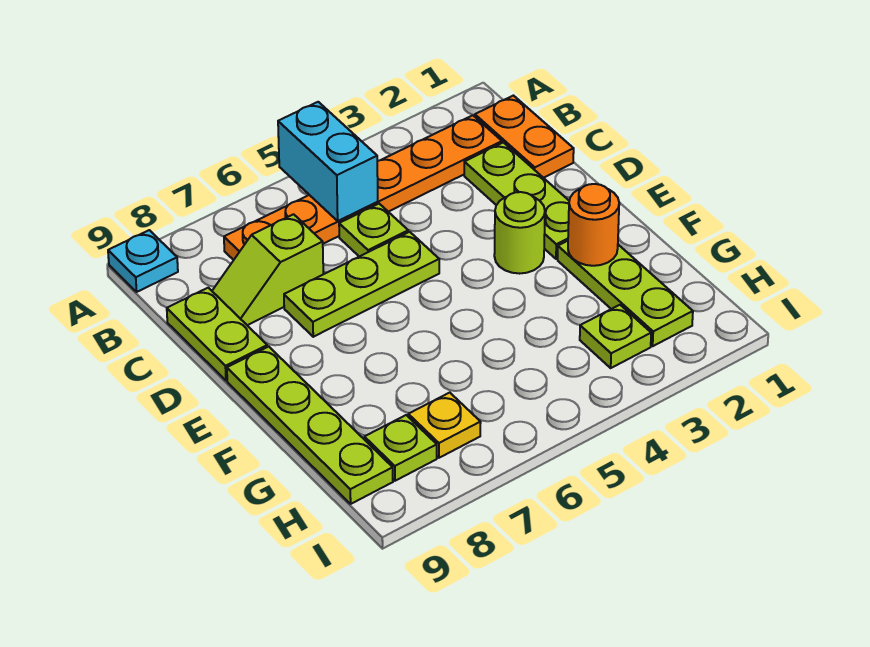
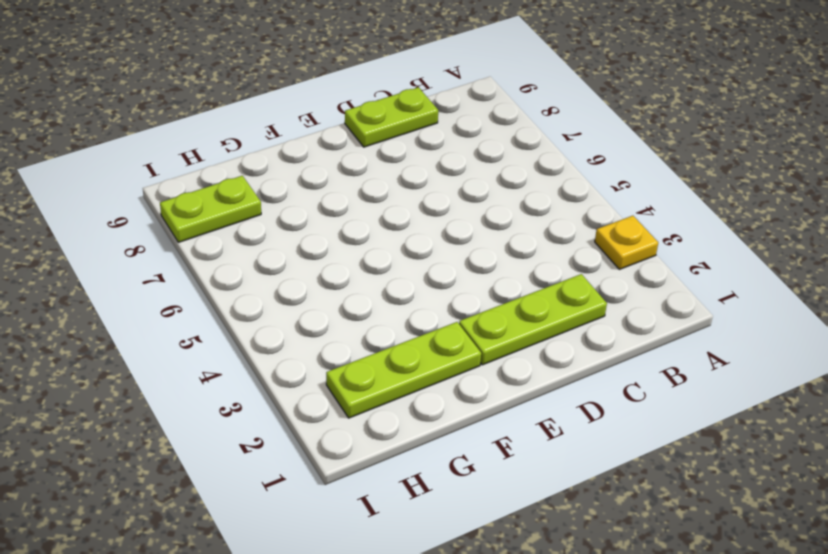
yellow 1x1 plate [595,216,658,269] -> yellow 1x1 plate moved to [408,393,481,458]
lime 1x2 plate [160,176,261,242] -> lime 1x1 plate [364,415,437,481]
none -> cyan 1x1 plate [108,230,178,292]
none -> orange 1x2 plate [475,96,574,178]
none -> orange 1x6 plate [224,115,502,260]

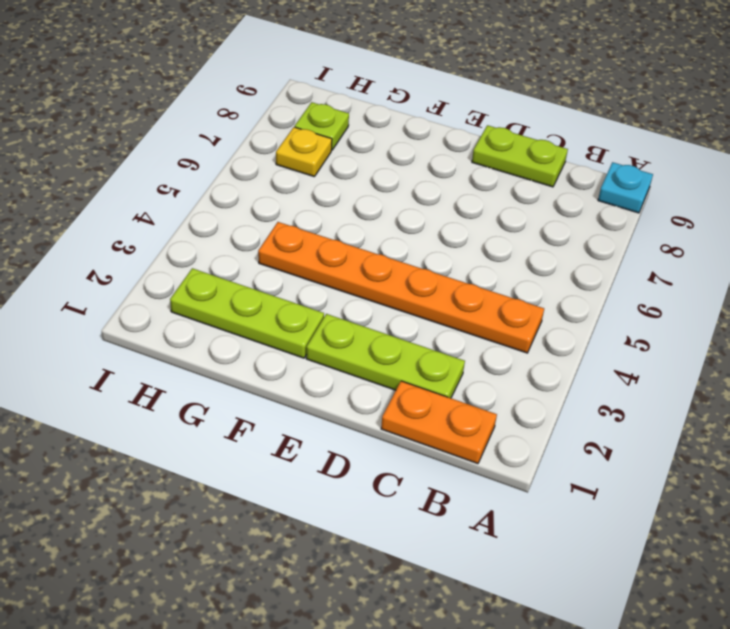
orange 1x6 plate [258,222,544,353] -> orange 1x6 plate turned to [224,115,502,260]
none -> lime 1x1 plate [339,204,408,257]
none -> lime 1x2 slope [212,214,323,325]
none -> lime 1x3 plate [284,232,439,337]

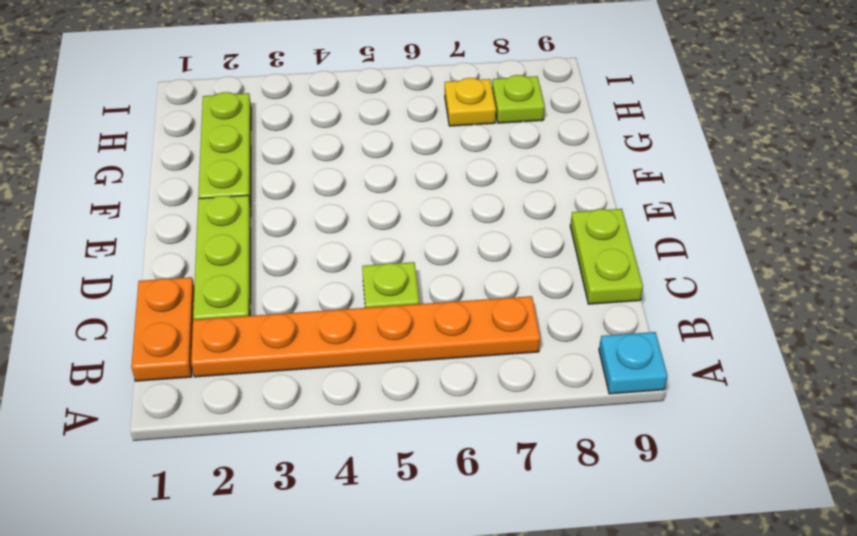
none -> lime 1x2 slope [212,214,323,325]
none -> lime 1x3 plate [284,232,439,337]
none -> lime 1x1 round brick [494,192,545,274]

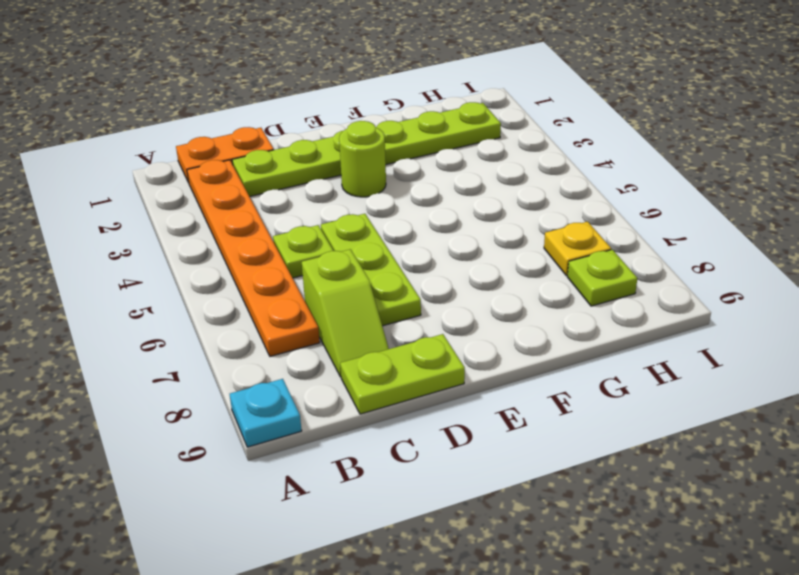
none -> lime 1x4 plate [227,347,393,504]
none -> lime 1x1 plate [580,305,651,368]
none -> cyan 1x2 brick [278,102,378,221]

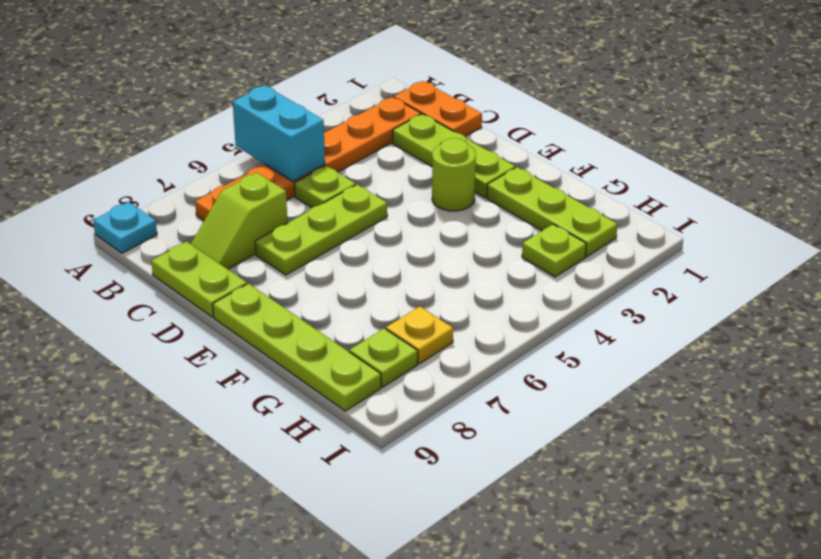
none -> orange 1x1 round brick [568,184,619,266]

